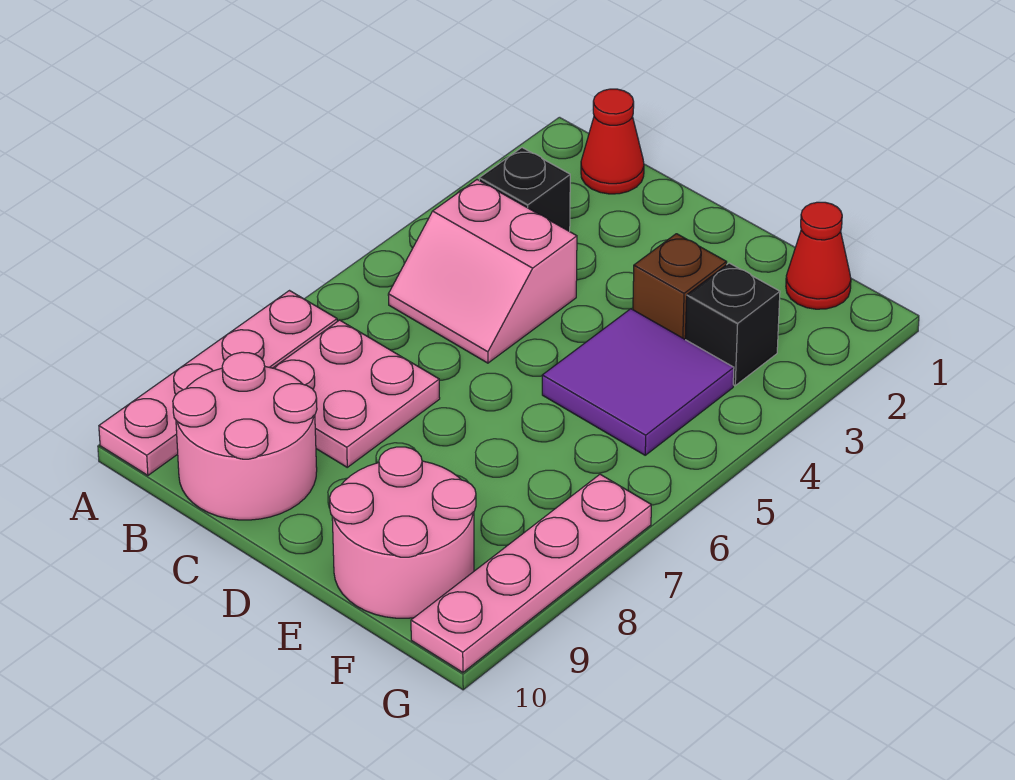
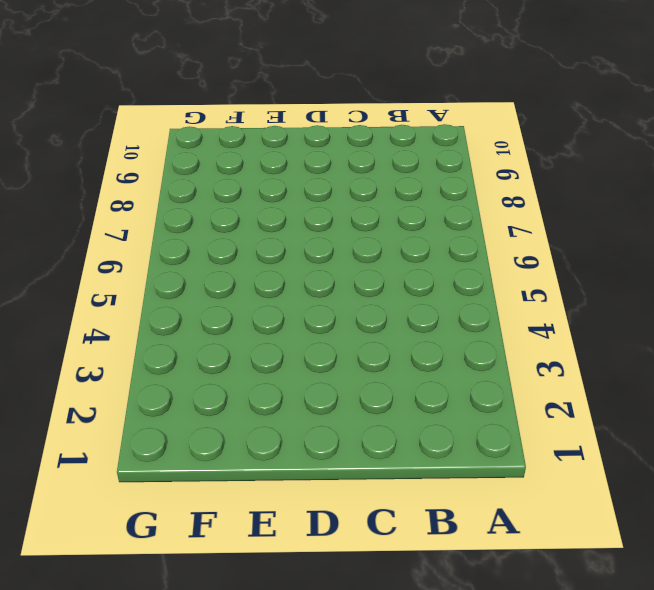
none -> pink 1x4 plate [99,291,337,475]
none -> red 1x1 cone [581,89,644,194]
none -> black 1x1 brick [479,148,570,231]

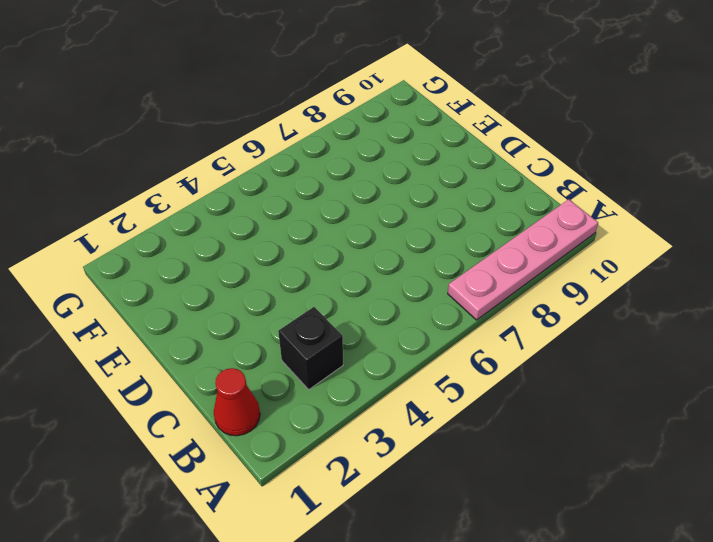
none -> pink 2x2 slope [388,180,577,363]
none -> pink 2x2 plate [274,320,440,467]
none -> pink 2x2 round brick [173,352,317,520]

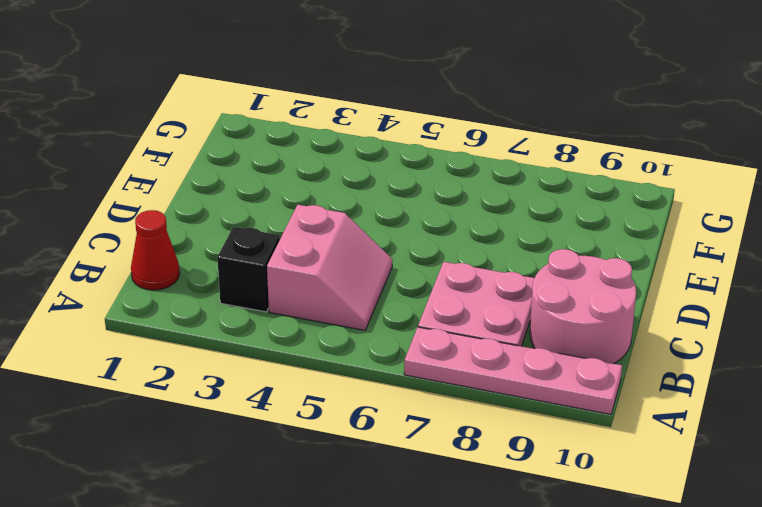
none -> brown 1x1 brick [633,234,727,339]
none -> purple 2x2 tile [542,309,734,455]
none -> pink 2x2 round brick [330,447,476,618]

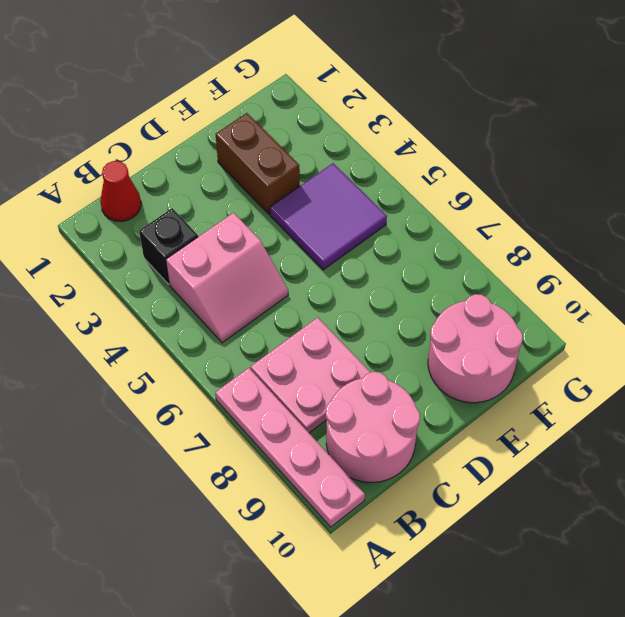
brown 1x2 brick [216,113,300,214] -> brown 1x1 brick [633,234,727,339]
none -> red 1x1 cone [786,202,851,309]
none -> black 1x1 brick [685,263,780,386]
none -> pink 1x4 plate [411,474,651,672]

